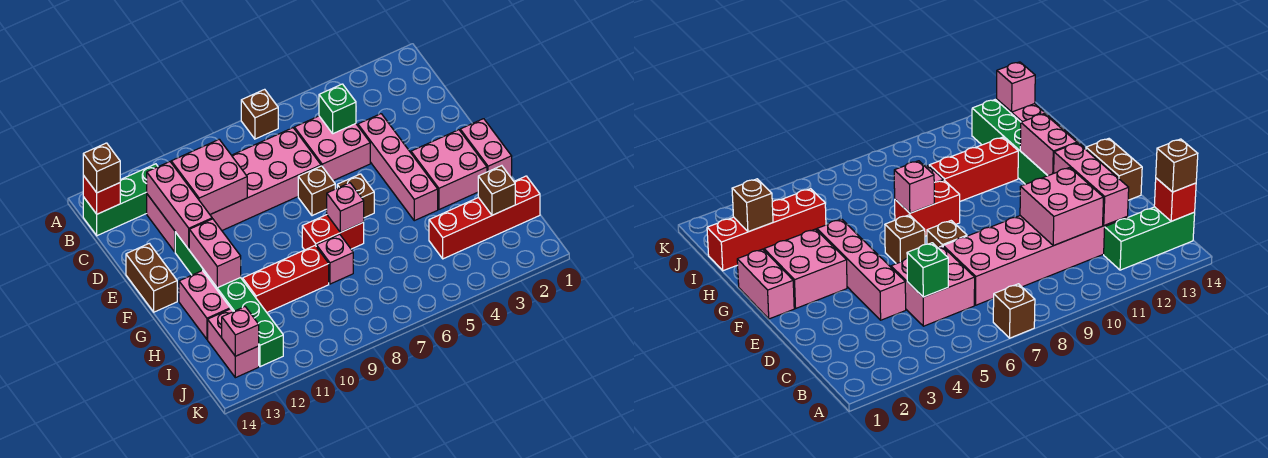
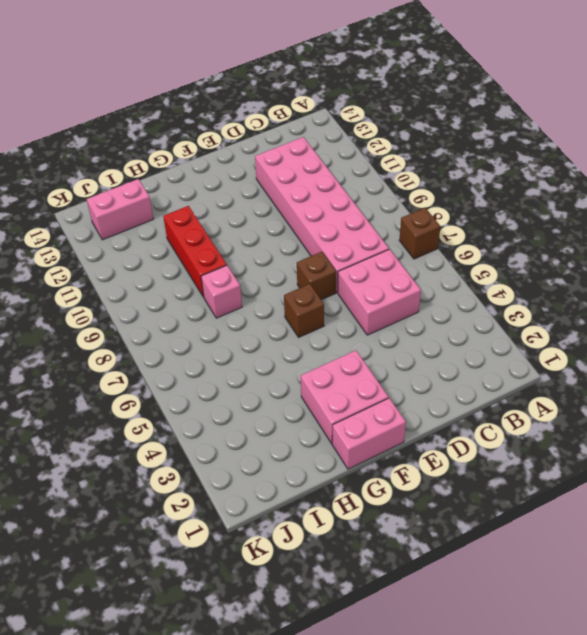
none -> green 1x3 brick [83,164,158,236]
none -> pink 1x4 brick [358,114,438,221]
none -> green 1x6 brick [175,232,283,367]

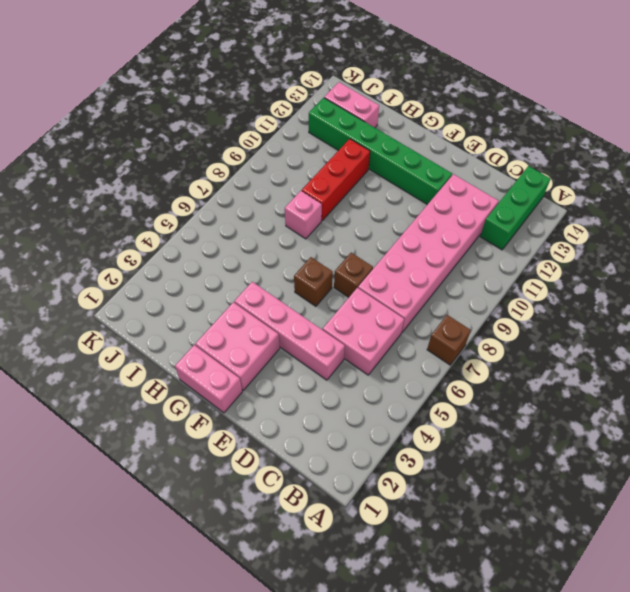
none -> brown 1x2 brick [126,243,177,312]
none -> red 1x2 brick [302,215,364,250]
none -> pink 1x2 brick [179,271,230,339]

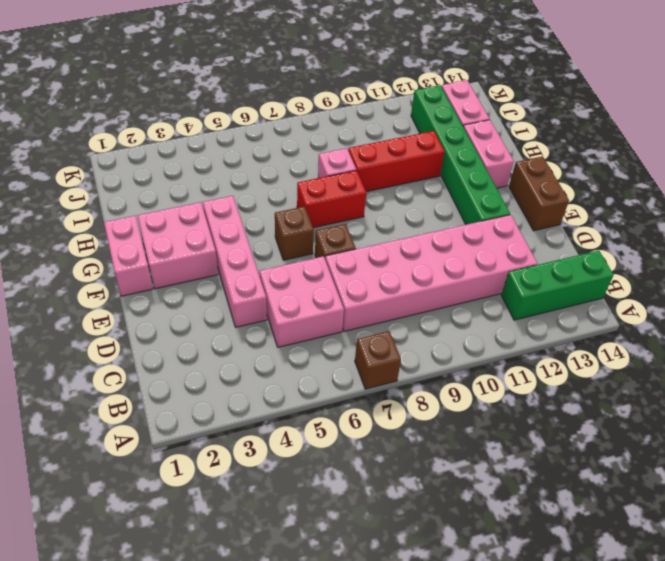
none -> red 1x4 brick [429,176,540,259]
none -> red 1x1 brick [83,175,120,214]
none -> green 1x1 brick [319,84,356,134]

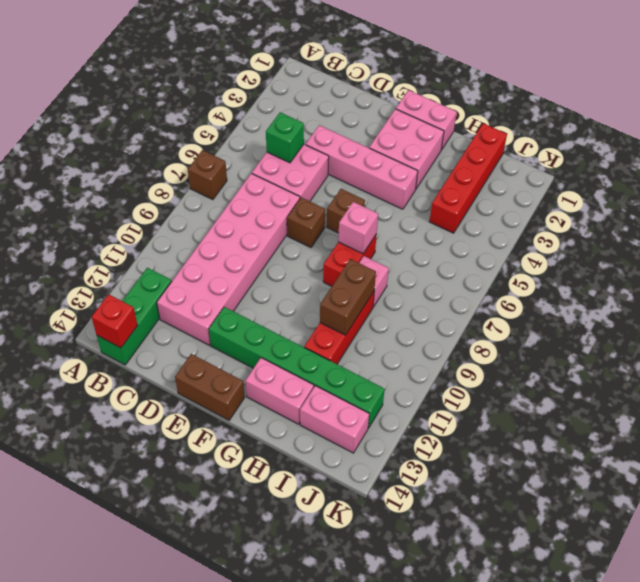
brown 1x2 brick [320,259,376,335] -> none
none -> pink 2x2 brick [171,139,247,214]
none -> pink 1x3 brick [147,162,212,249]
none -> pink 1x2 brick [189,219,241,288]

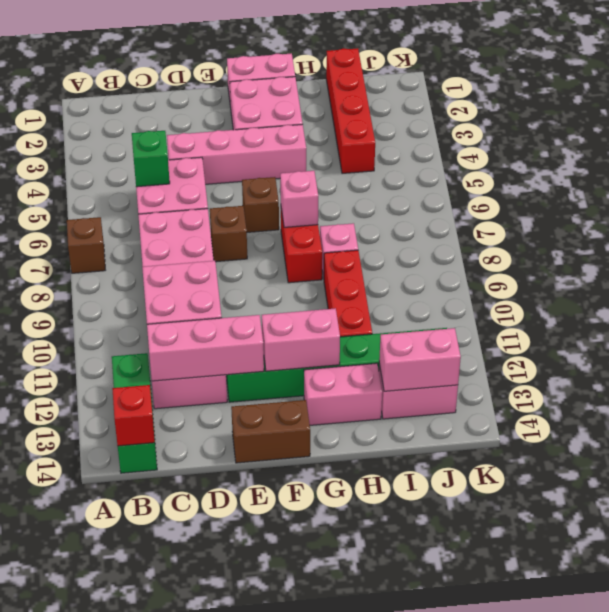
pink 1x2 brick [379,328,461,391] -> pink 1x1 brick [222,307,259,356]
none -> brown 1x1 brick [478,166,515,215]
none -> brown 1x1 brick [83,143,120,193]

